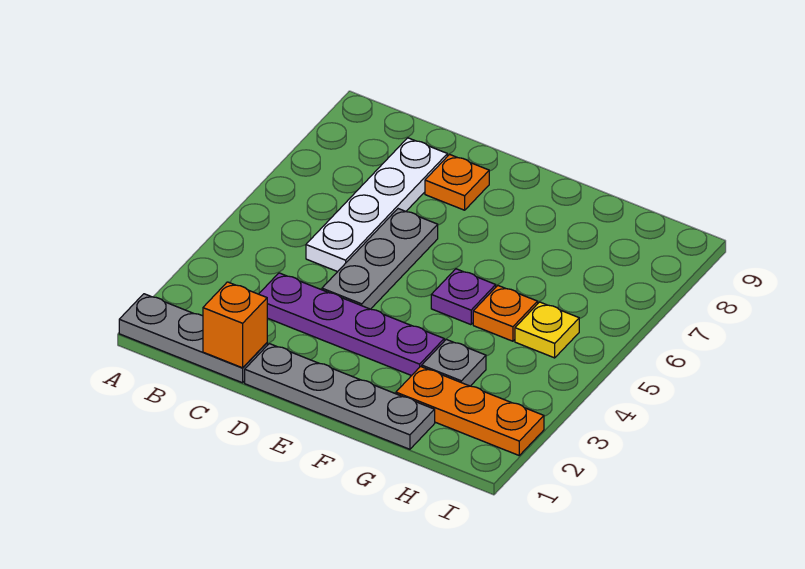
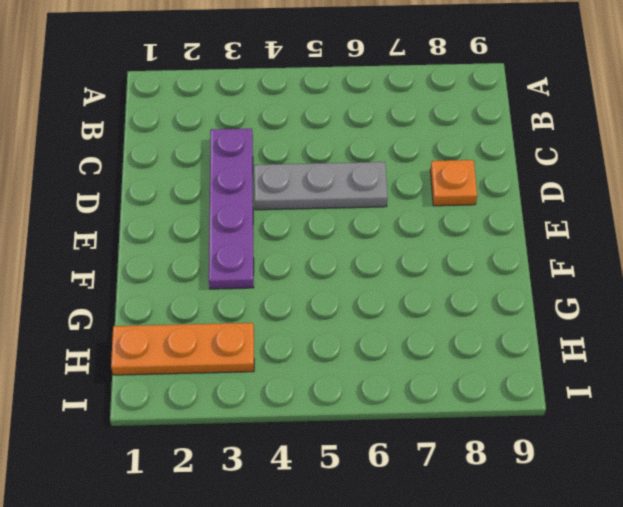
orange 1x3 plate [111,323,254,375] -> orange 1x3 plate turned to [396,367,544,455]
none -> grey 1x3 plate [119,294,267,383]
none -> white 1x4 plate [306,138,447,272]
none -> grey 1x4 plate [245,344,435,449]

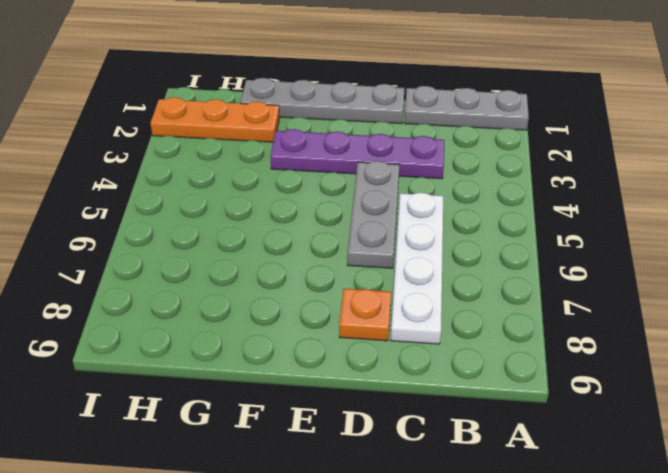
none -> purple 1x1 plate [431,269,496,325]
none -> grey 1x1 plate [422,339,486,386]
none -> orange 1x1 plate [473,286,538,341]

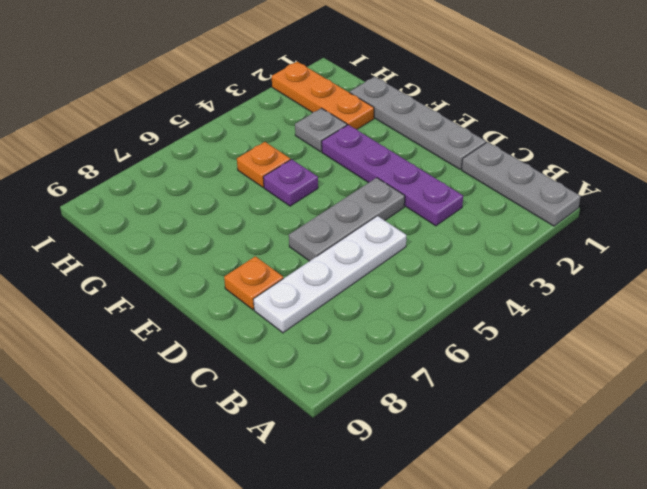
none -> yellow 1x1 plate [515,302,579,358]
none -> orange 1x1 brick [203,282,267,368]

